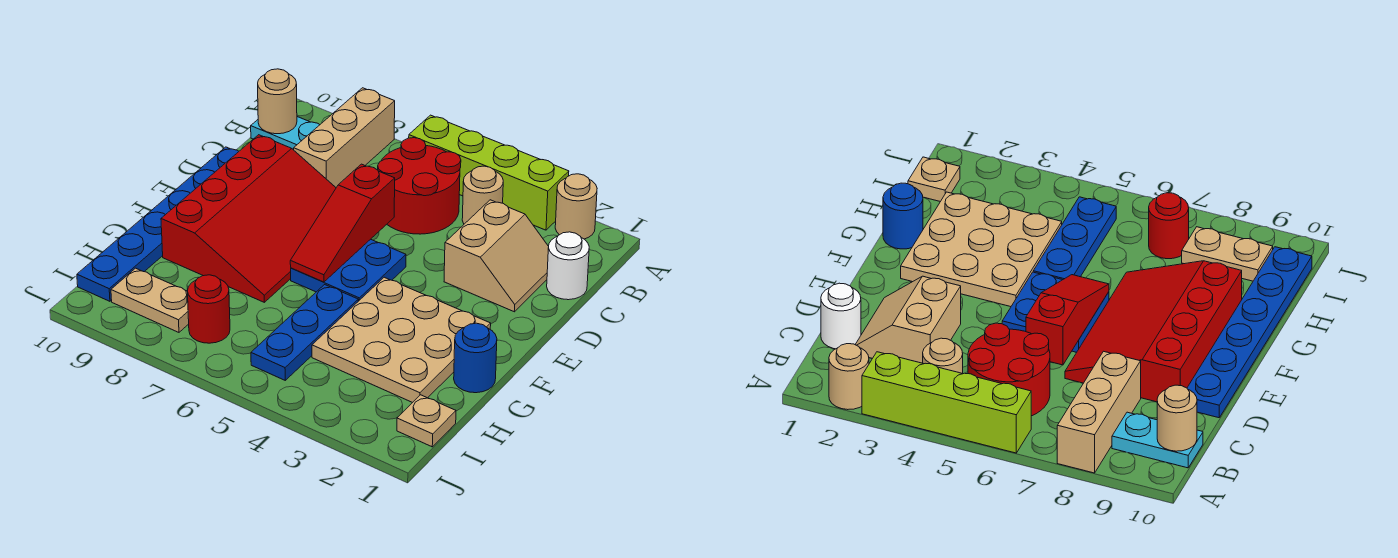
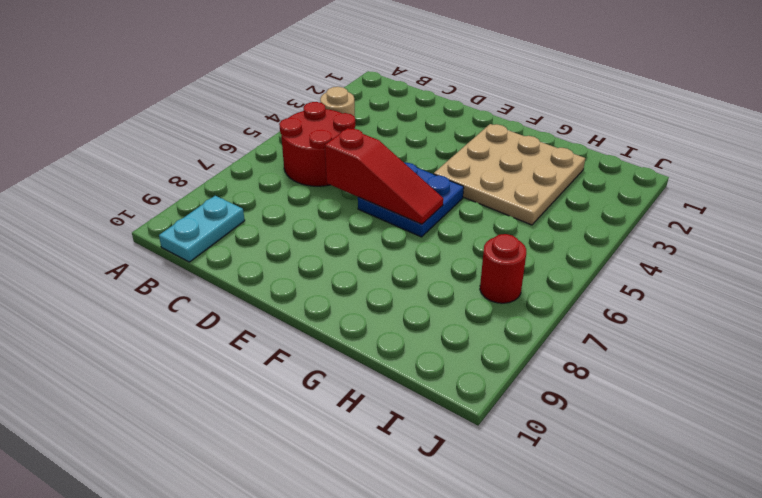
none -> tan 1x1 round brick [555,174,597,239]
none -> lime 1x4 brick [409,115,569,230]
none -> tan 1x3 brick [294,88,395,187]

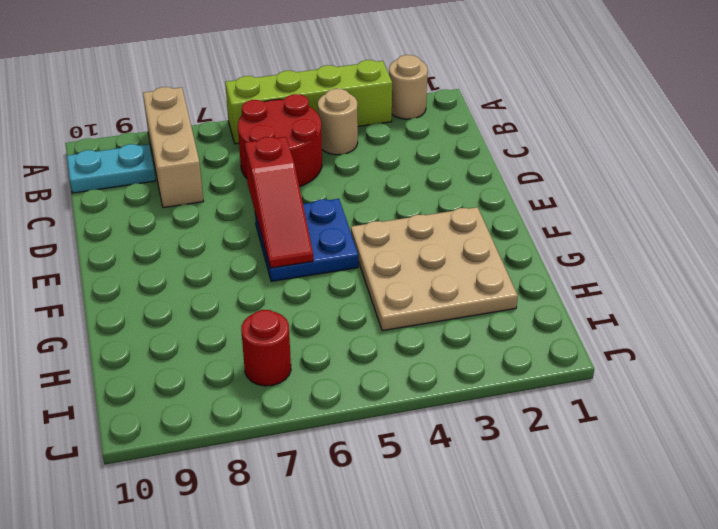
none -> white 1x1 round brick [547,232,589,300]
none -> tan 2x2 slope [444,200,549,312]
none -> red 3x4 slope [161,135,336,302]

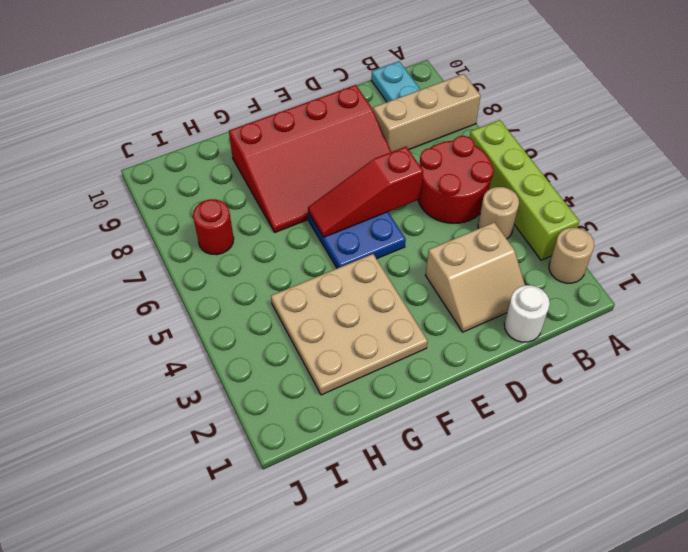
none -> blue 1x6 plate [77,147,239,301]
none -> blue 1x1 round brick [454,323,497,393]
none -> blue 1x3 plate [251,285,358,380]

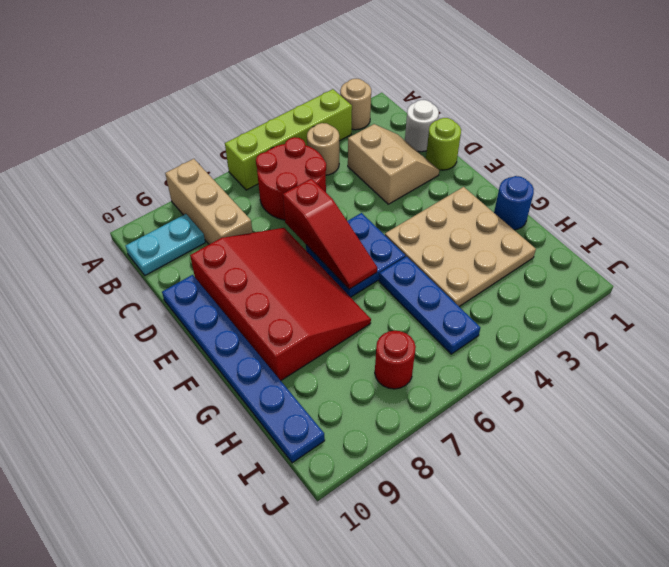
lime 1x1 round brick [426,118,461,170] -> none
none -> tan 1x1 plate [397,395,456,447]
none -> tan 1x2 plate [111,268,189,332]
none -> tan 1x1 round brick [258,69,297,134]

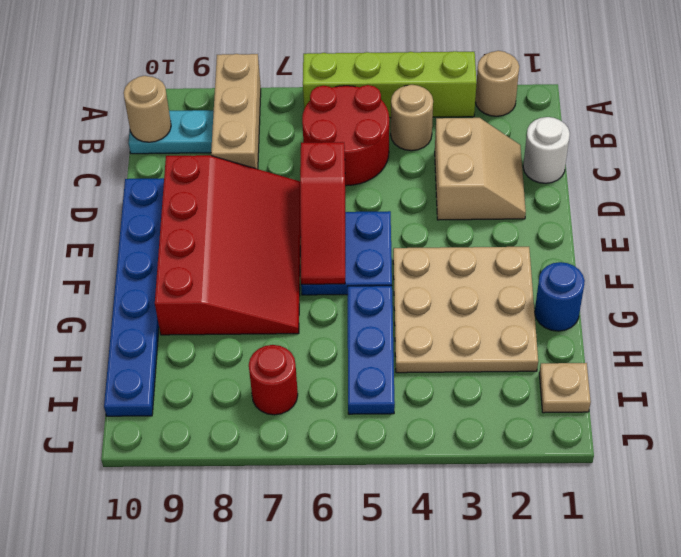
none -> tan 1x2 plate [111,268,189,332]

